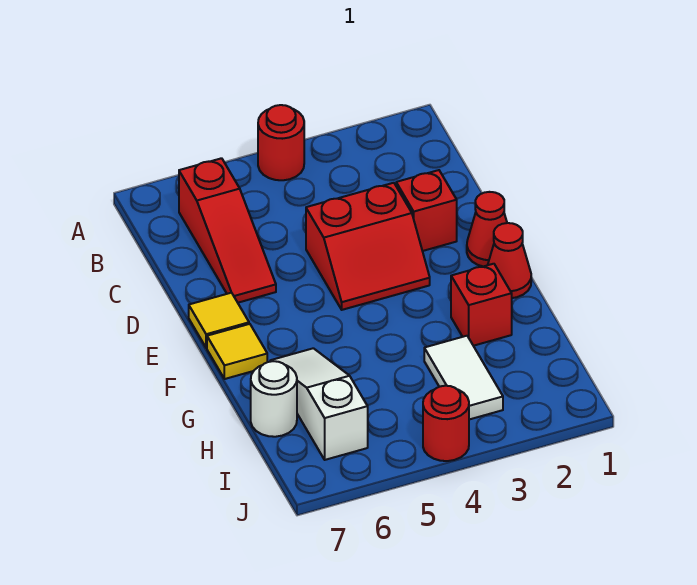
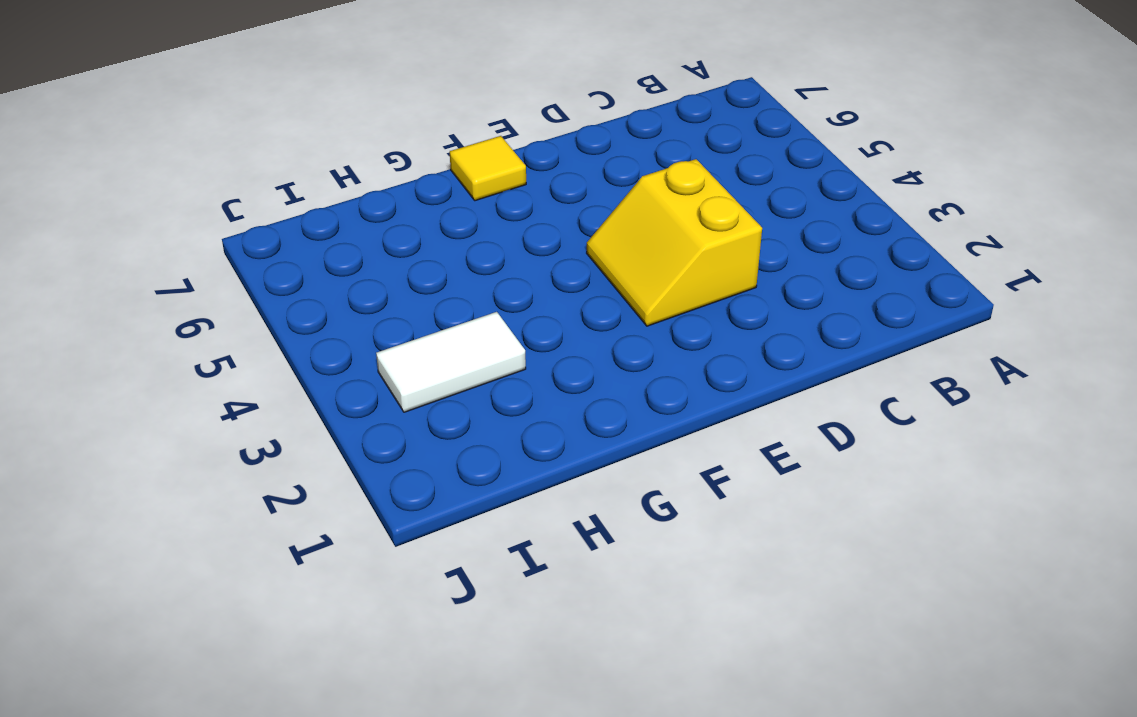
yellow 2x2 slope [587,159,762,326] -> red 2x2 slope [306,183,430,310]
none -> red 1x1 round brick [258,105,304,180]
none -> red 1x3 slope [179,158,276,303]
none -> red 1x1 brick [396,170,457,251]

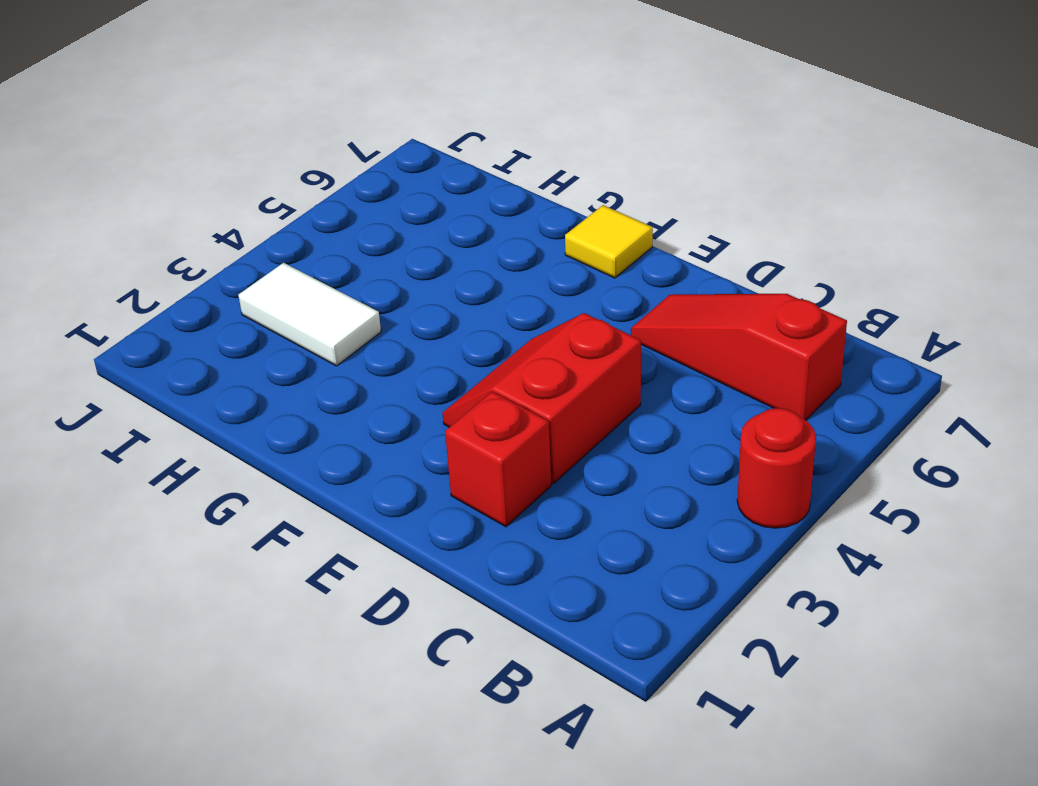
none -> red 1x1 cone [467,192,507,267]
none -> yellow 1x1 tile [189,293,249,348]
none -> red 1x1 cone [488,223,531,298]

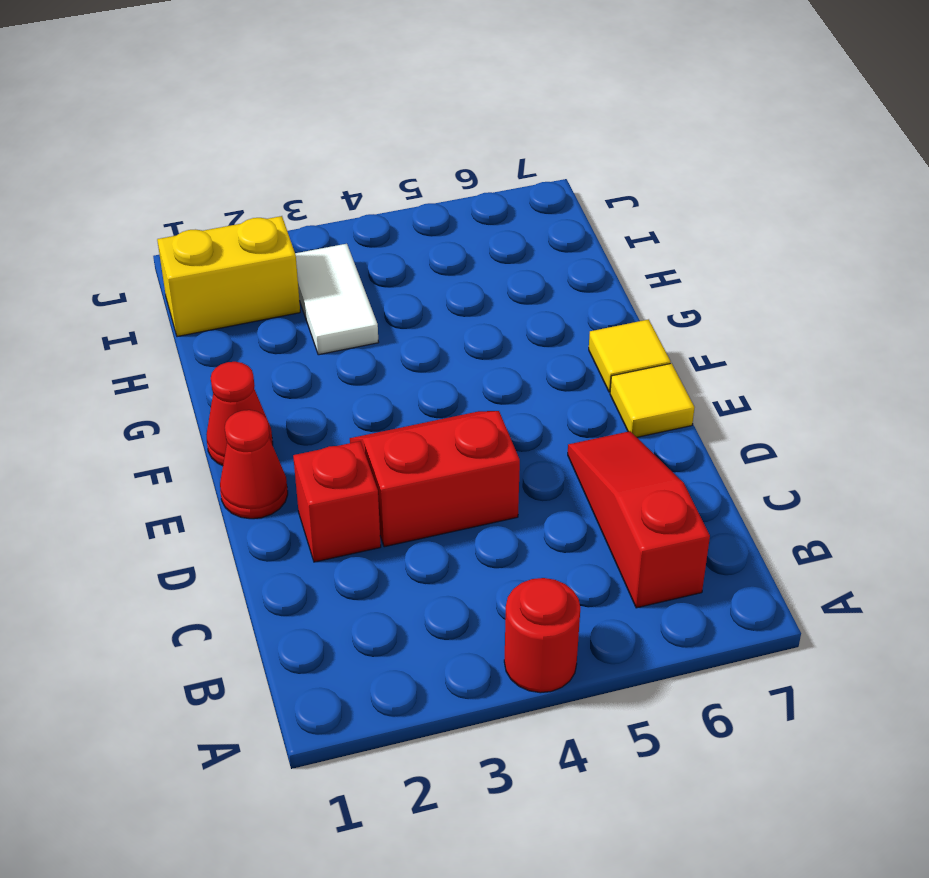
yellow 1x2 brick [157,216,300,337] -> none
none -> red 1x1 brick [451,264,512,346]
none -> white 1x3 slope [270,348,368,460]
none -> white 1x1 round brick [251,361,297,437]

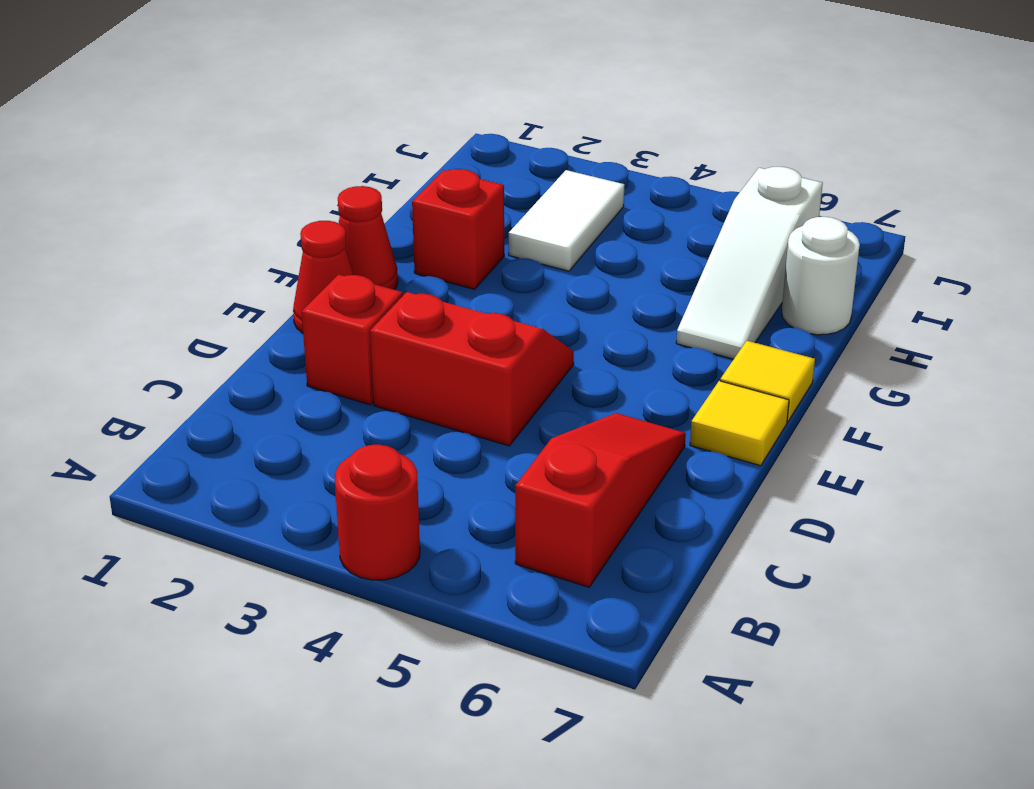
none -> red 1x1 round brick [423,386,469,461]

